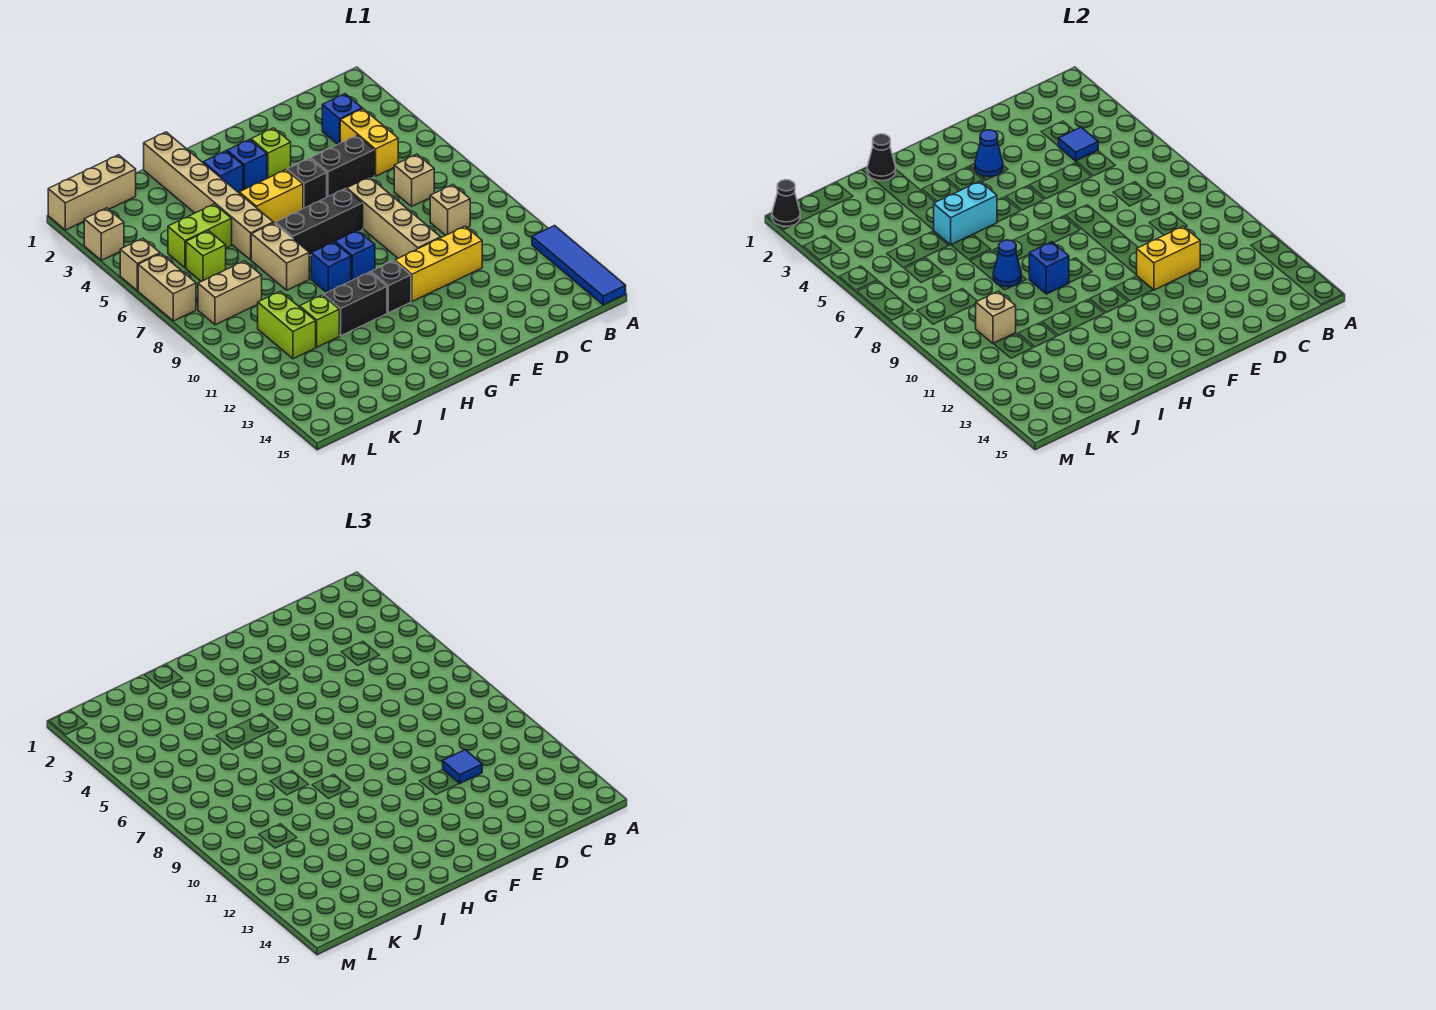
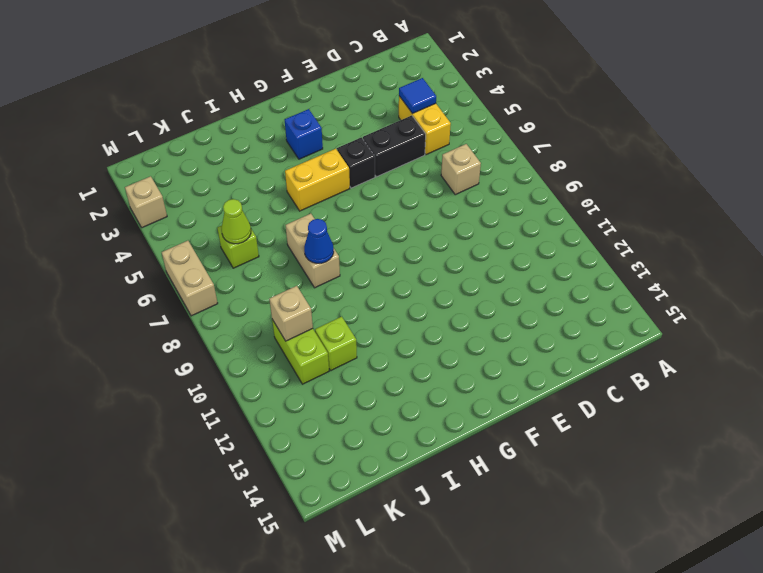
lime 1x1 cone [222,199,251,244] -> none
none -> blue 1x4 tile [532,226,626,305]
none -> blue 1x1 brick [322,94,362,144]
none -> tan 1x1 brick [430,185,470,235]
none -> yellow 1x3 brick [395,226,482,301]

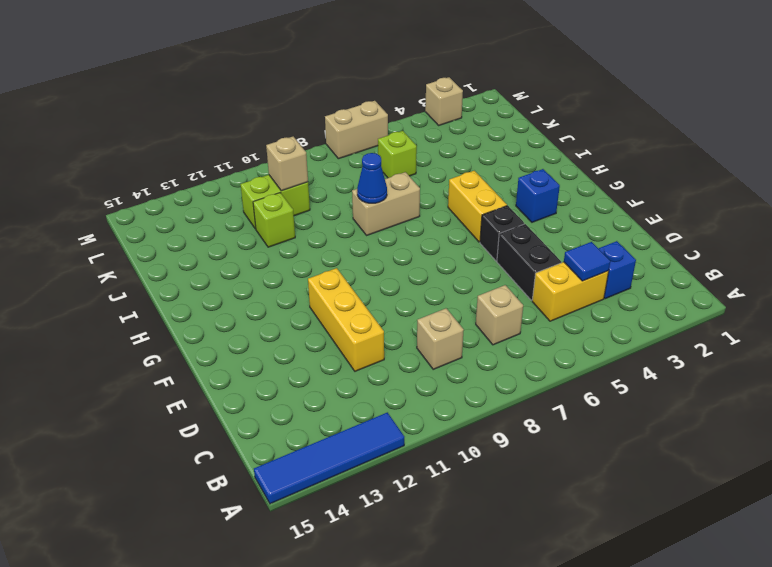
none -> tan 1x4 brick [347,177,441,258]
none -> lime 1x1 brick [251,128,291,178]
none -> black 1x3 brick [275,189,363,256]
none -> blue 1x1 brick [335,230,375,281]

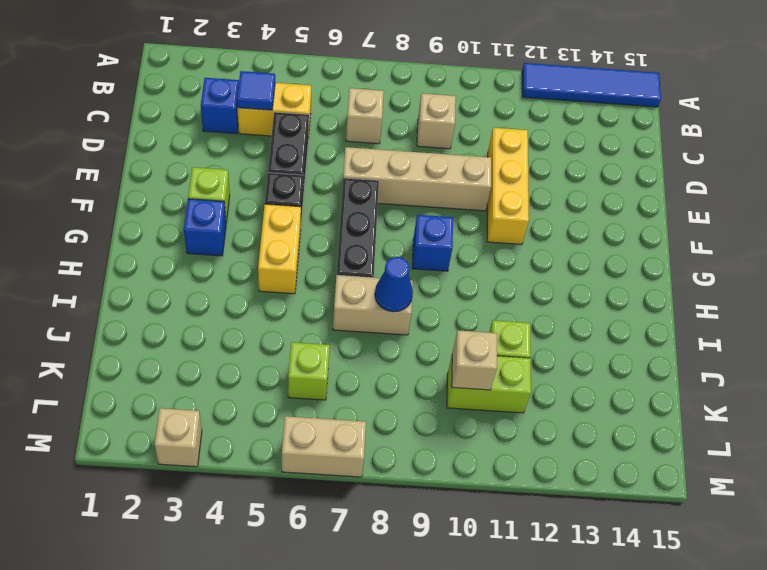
none -> black 1x1 brick [371,261,411,313]
none -> blue 1x1 brick [203,151,243,193]
none -> blue 1x1 brick [311,242,351,293]
none -> black 1x2 brick [323,272,387,336]

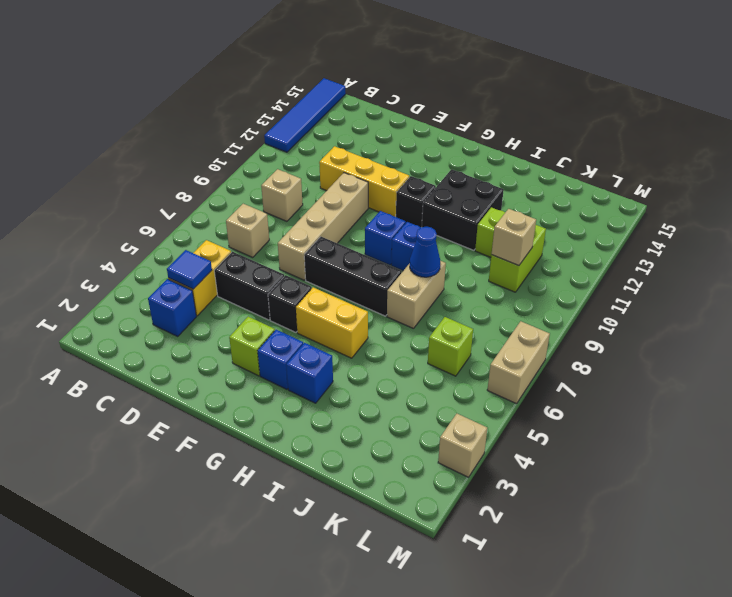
black 2x2 brick [422,169,504,250] -> black 1x2 brick [323,272,387,336]
none -> tan 1x6 brick [144,132,273,260]
none -> lime 1x2 brick [168,204,232,268]
none -> tan 1x3 brick [48,155,136,230]
none -> tan 1x2 brick [198,261,262,325]

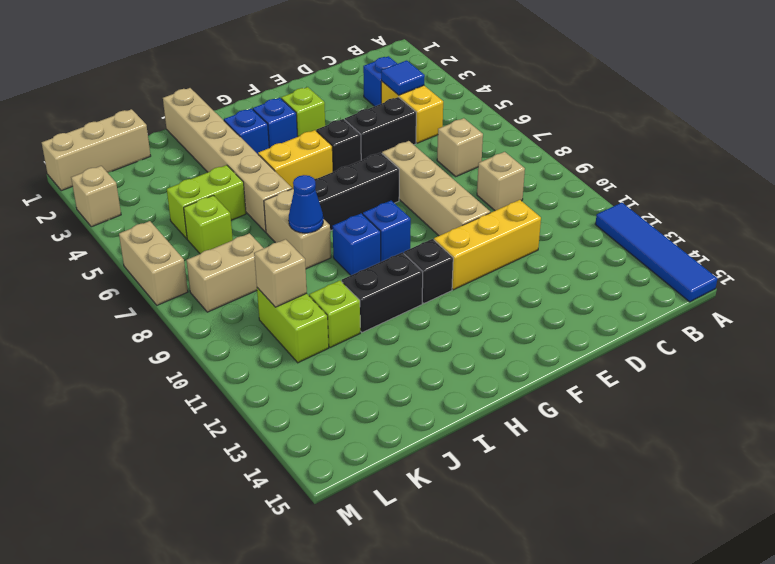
none -> tan 1x1 brick [120,238,160,291]
none -> yellow 1x2 brick [1137,226,1200,290]
none -> blue 1x1 cone [975,130,1003,177]
none -> cyan 1x2 brick [934,181,997,245]

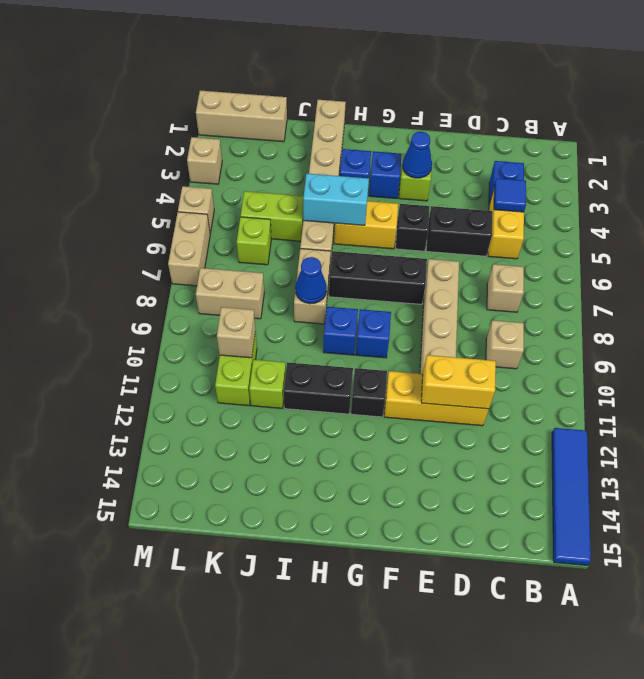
none -> blue 1x1 brick [1029,242,1069,294]
none -> black 1x1 cone [867,134,896,181]
none -> black 1x1 cone [772,180,800,226]
none -> blue 1x1 tile [443,750,482,784]

